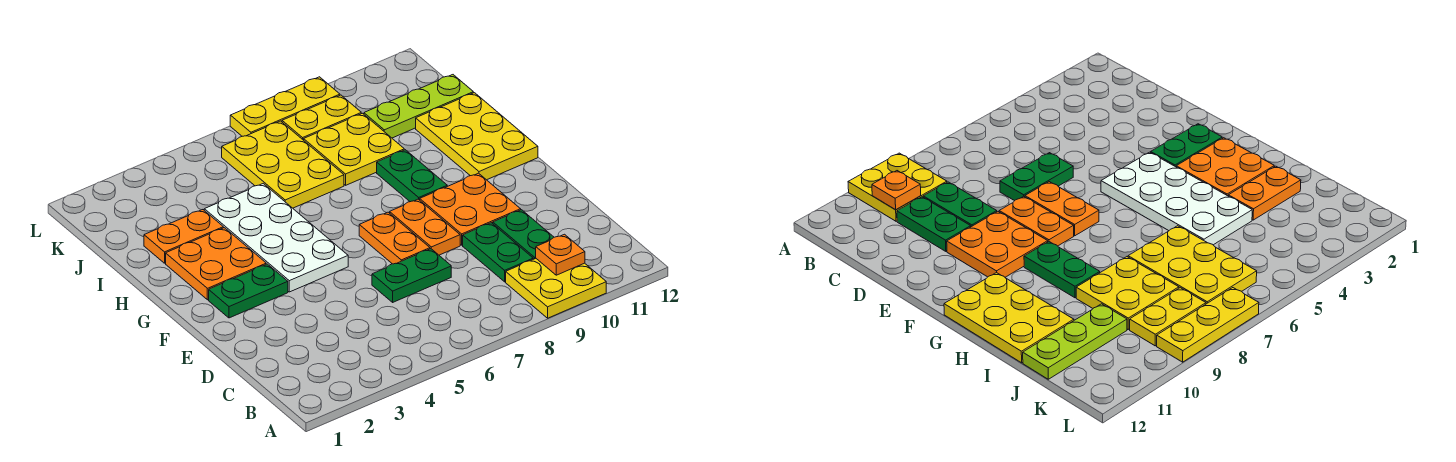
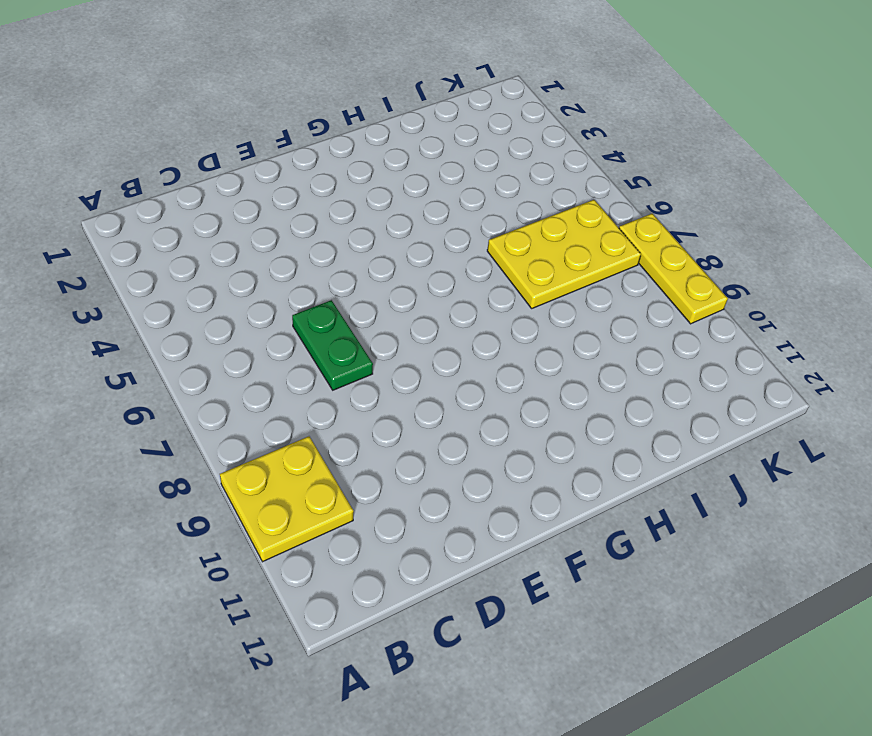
none -> green 1x2 plate [463,223,533,282]
none -> green 1x2 plate [493,210,554,259]
none -> orange 1x2 plate [359,212,430,264]

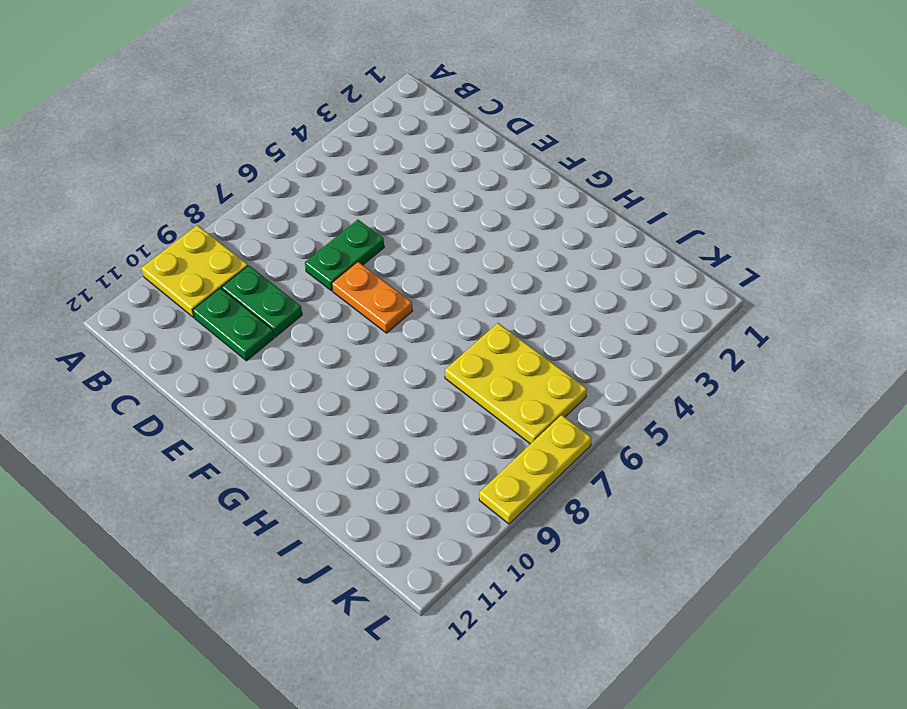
none -> orange 1x2 plate [390,199,460,255]
none -> orange 2x2 plate [420,173,521,245]
none -> green 1x2 plate [209,264,288,318]

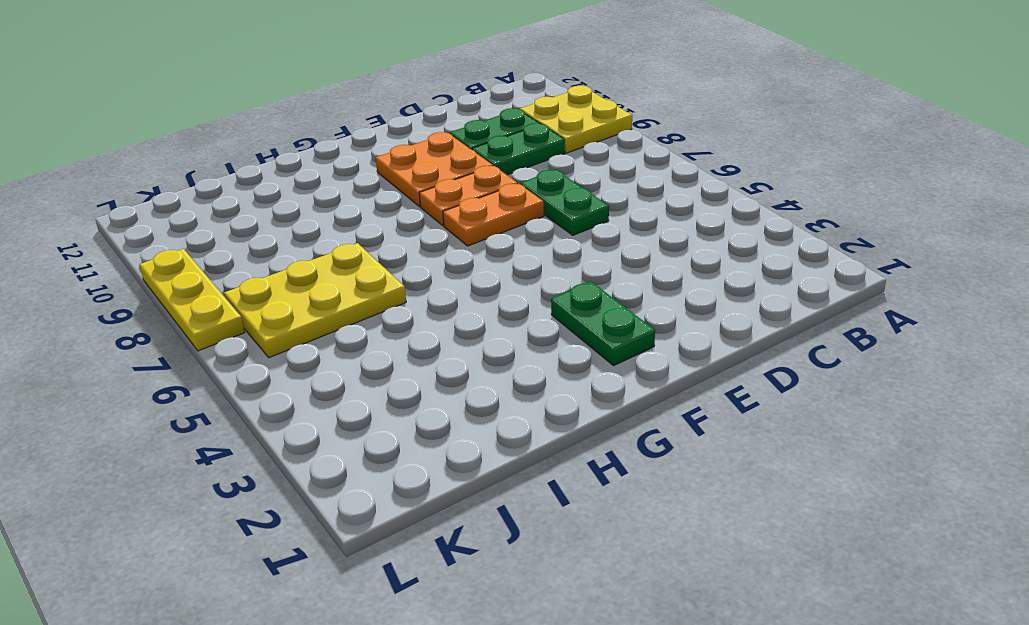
none -> white 2x4 plate [204,184,348,292]
none -> orange 2x2 plate [166,228,266,300]
none -> green 1x2 plate [377,150,447,202]

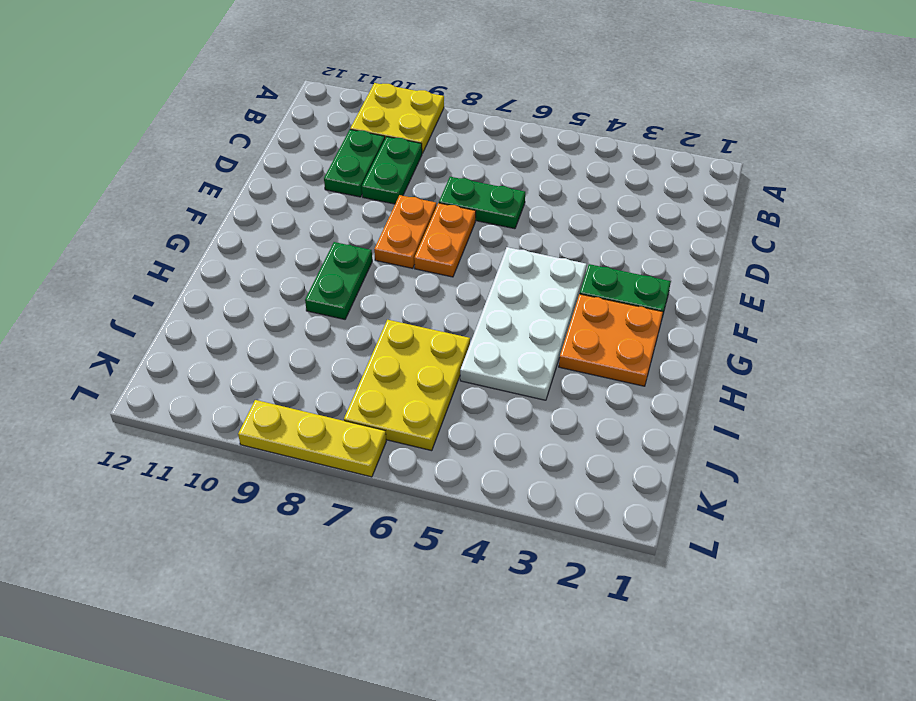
none -> orange 2x2 plate [420,173,521,245]
none -> yellow 2x3 plate [416,93,538,180]
none -> orange 1x2 plate [144,210,223,263]

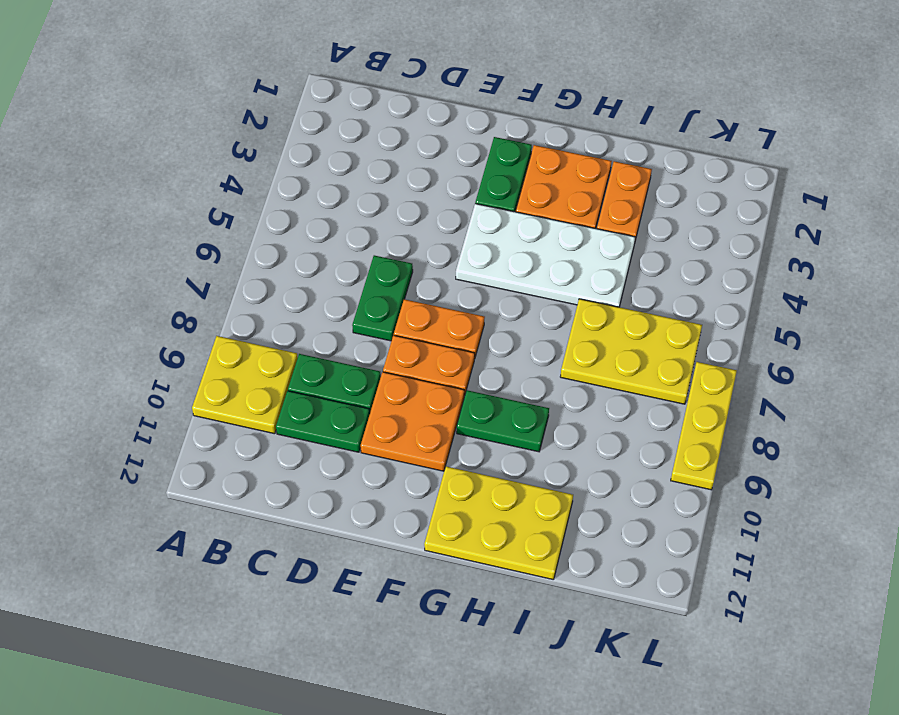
none -> yellow 2x2 plate [304,113,404,185]
none -> lime 1x3 plate [364,75,473,138]
none -> yellow 1x2 plate [282,95,361,140]

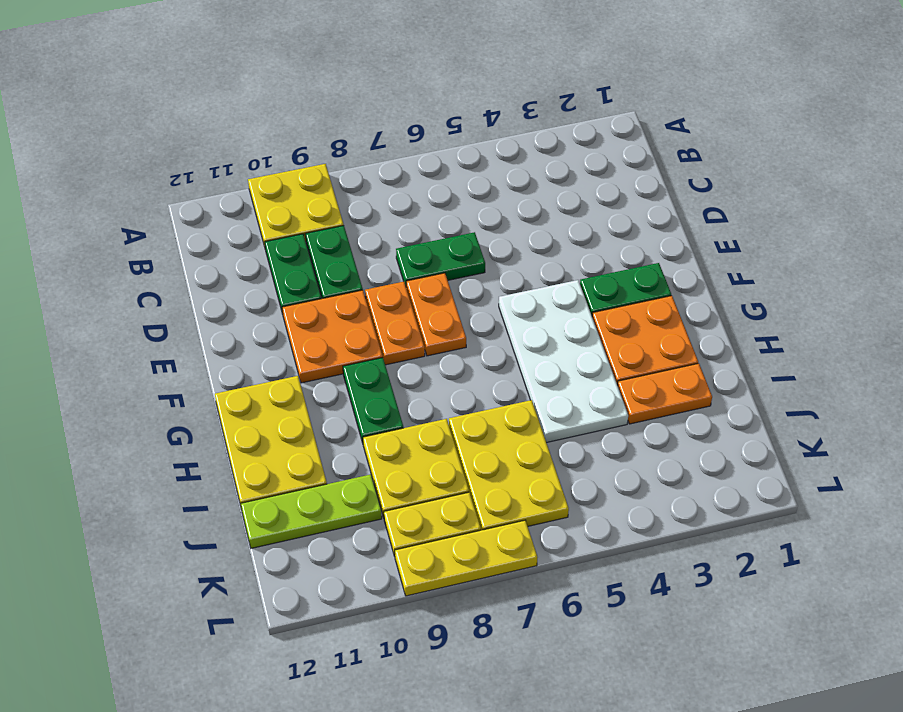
none -> orange 1x1 plate [536,234,585,275]

